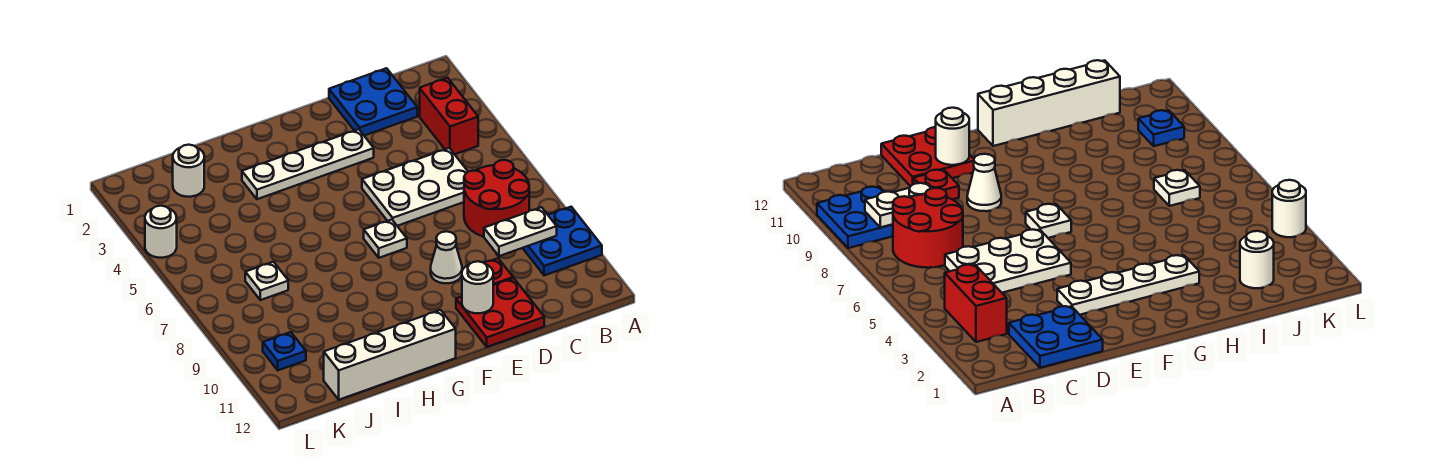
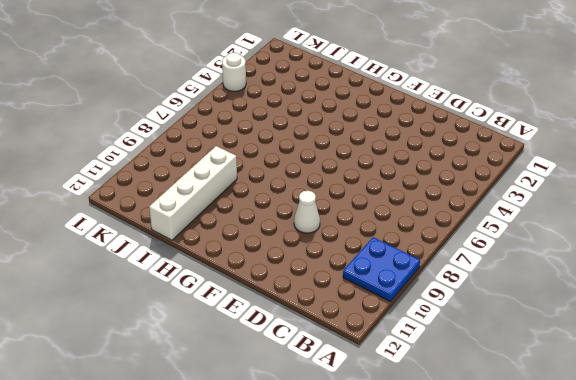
white 1x4 brick [149,146,237,240] -> white 1x4 brick turned to [324,310,456,400]
none -> red 1x2 brick [420,78,478,154]
none -> red 2x2 round brick [464,160,529,237]
none -> blue 2x2 plate [329,68,417,135]

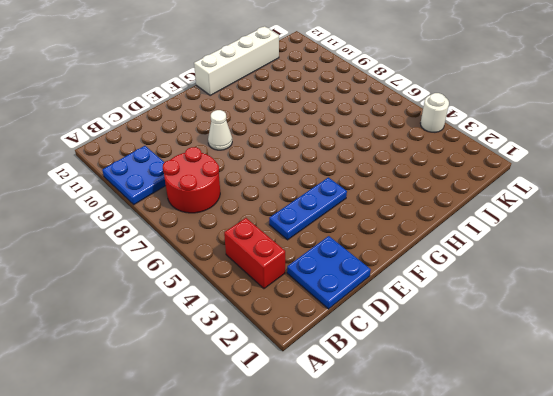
blue 1x3 plate [269,177,347,240] -> none
none -> white 2x3 plate [362,148,468,226]
none -> red 1x1 plate [484,258,513,285]
none -> red 2x2 plate [456,278,544,347]

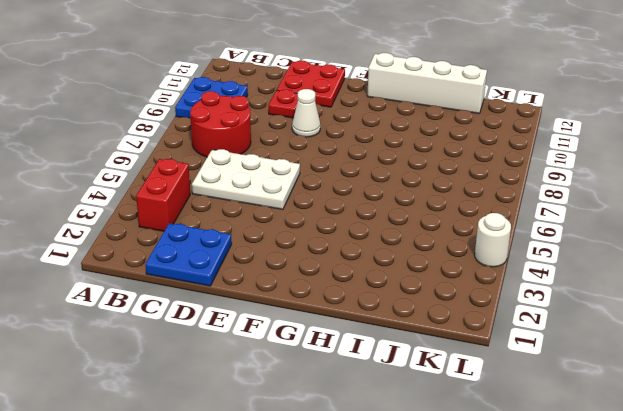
none -> white 1x4 plate [242,129,374,199]
none -> white 1x1 plate [364,220,407,258]
none -> white 1x1 round brick [173,145,204,197]

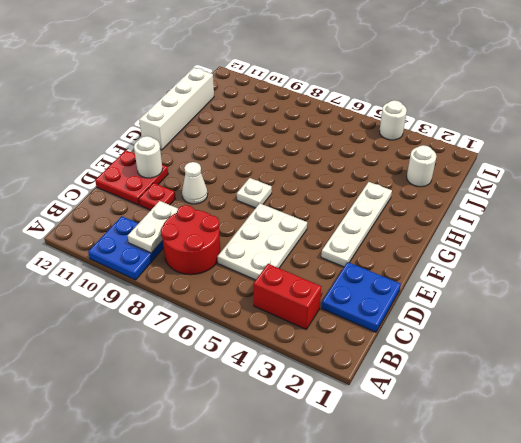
none -> white 1x1 plate [245,262,288,300]
none -> blue 1x1 plate [263,332,306,370]

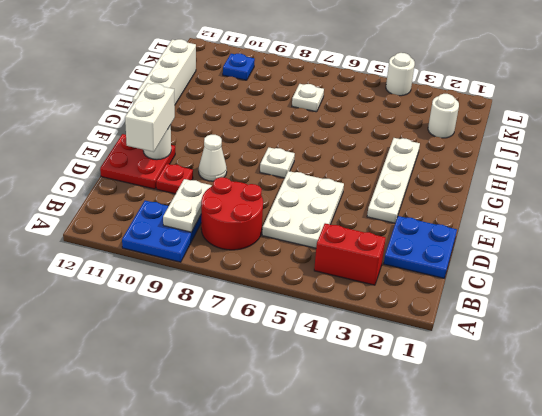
white 1x2 brick [125,83,175,152] -> none

